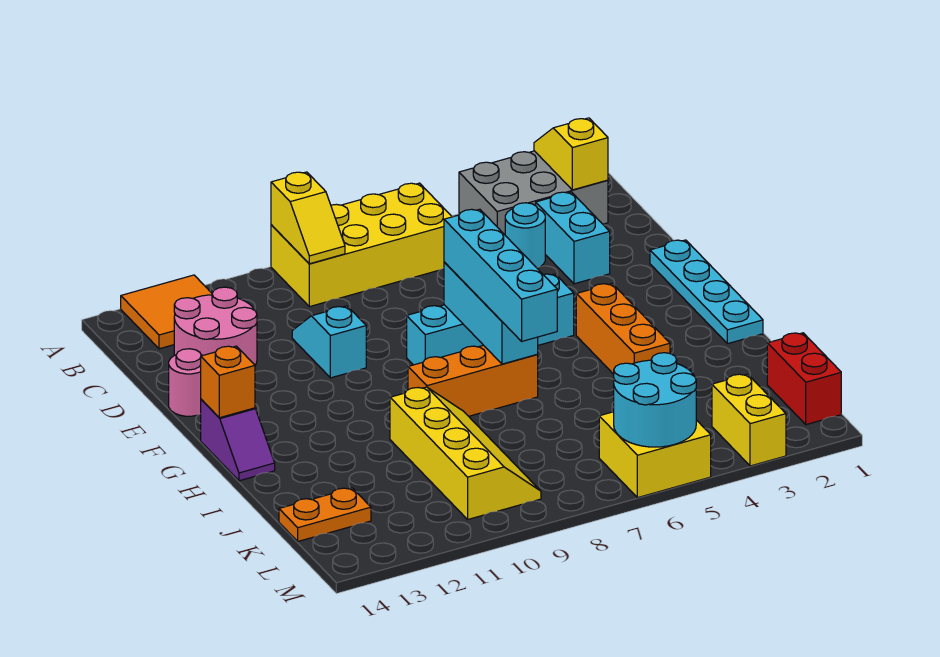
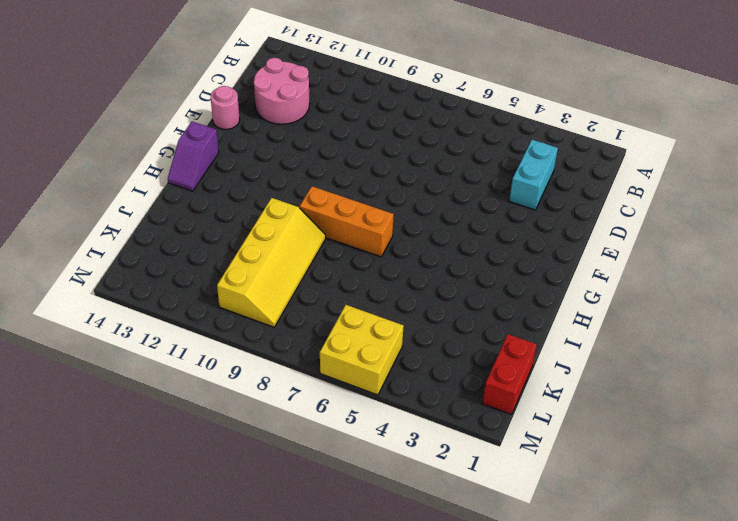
none -> grey 2x3 brick [459,151,608,235]
none -> yellow 2x4 brick [271,183,452,307]
none -> orange 2x2 tile [121,275,212,349]

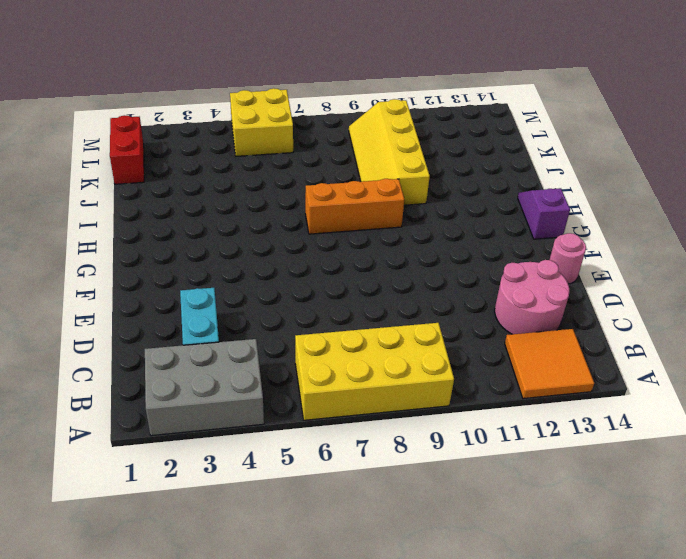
none -> cyan 1x1 round brick [505,203,545,268]
none -> cyan 1x2 slope [292,306,366,378]
none -> cyan 1x4 plate [650,240,763,344]

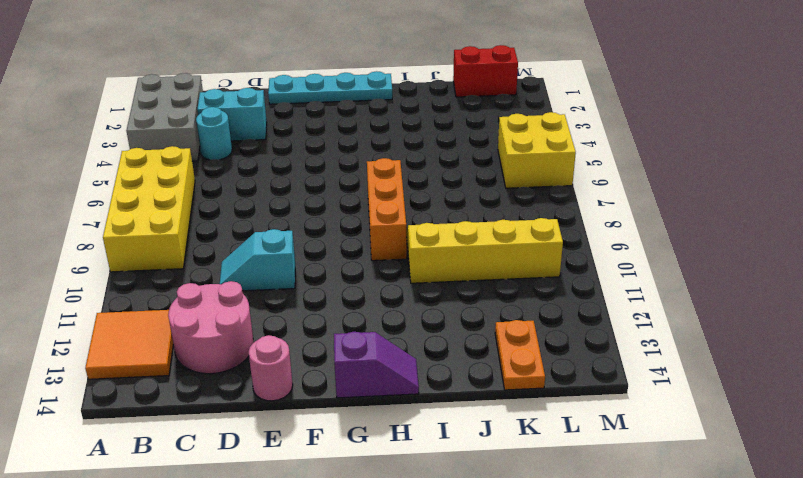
none -> cyan 1x4 brick [407,274,574,365]
none -> orange 1x3 brick [576,284,670,374]
none -> yellow 1x2 brick [712,374,786,466]

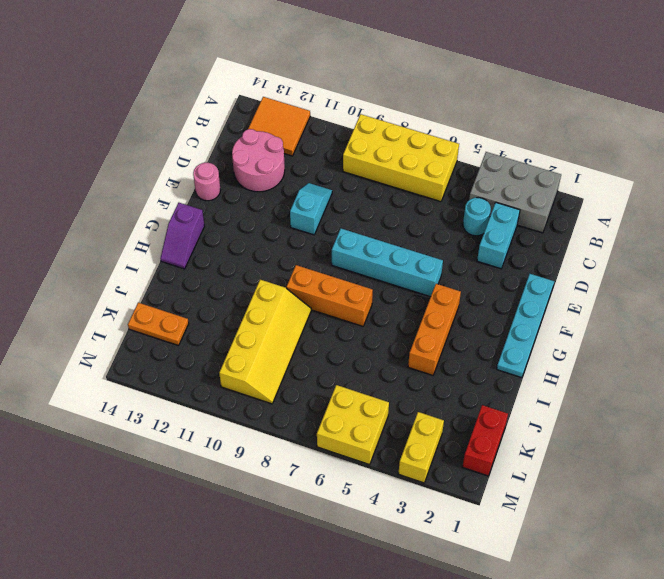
none -> yellow 1x2 slope [534,118,608,190]
none -> yellow 1x2 slope [271,172,345,264]
none -> cyan 1x3 brick [444,262,538,364]

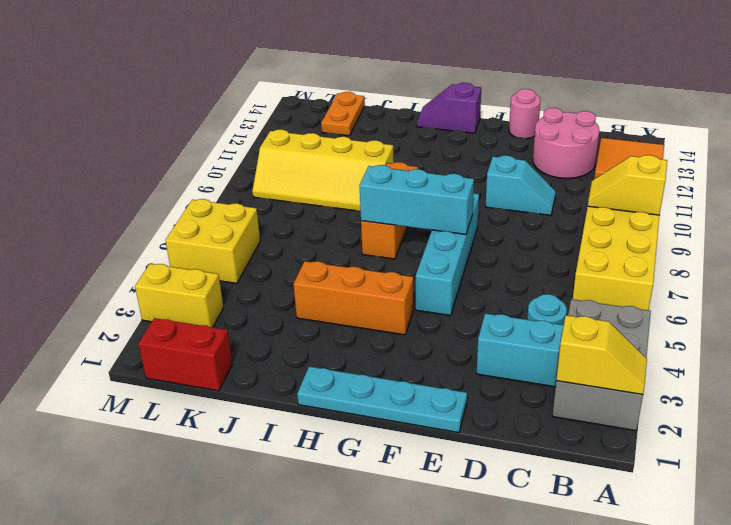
none -> orange 1x1 brick [201,346,255,418]
none -> cyan 2x2 round brick [614,353,696,447]
none -> cyan 1x4 brick [444,209,557,341]

